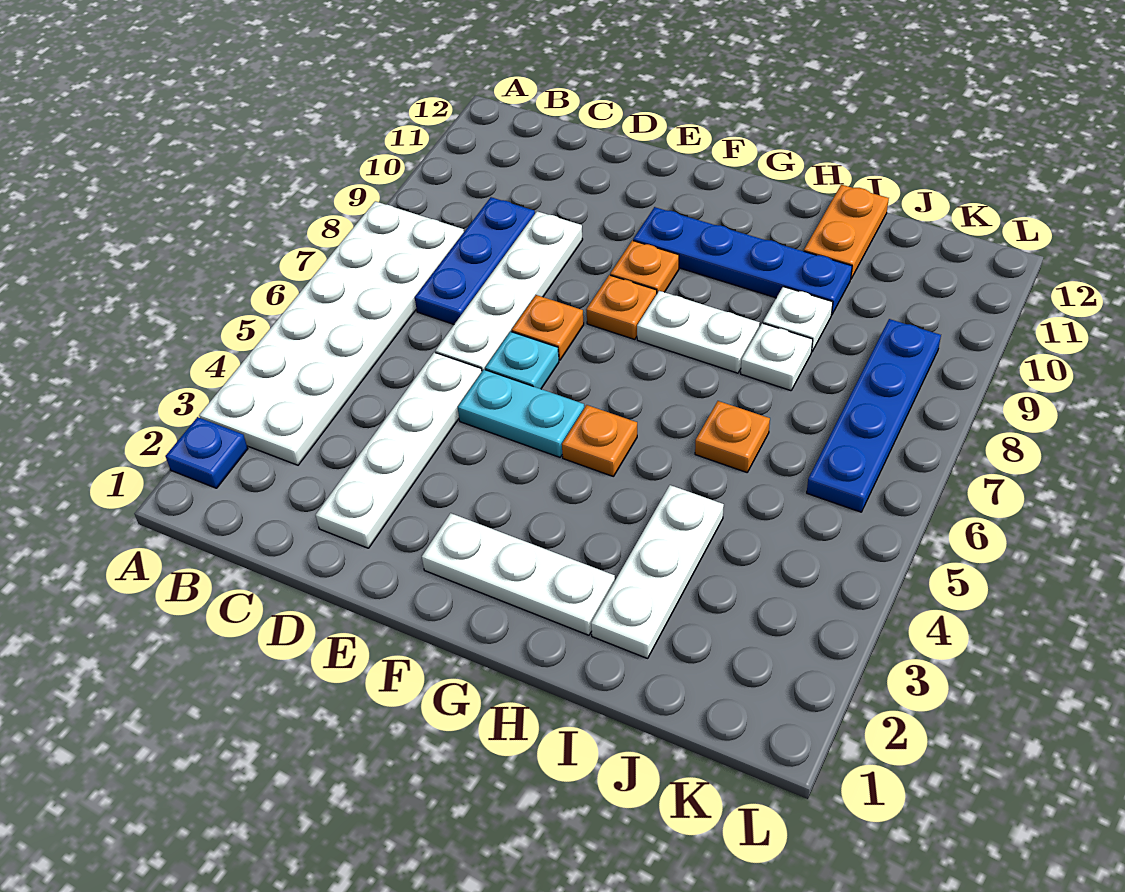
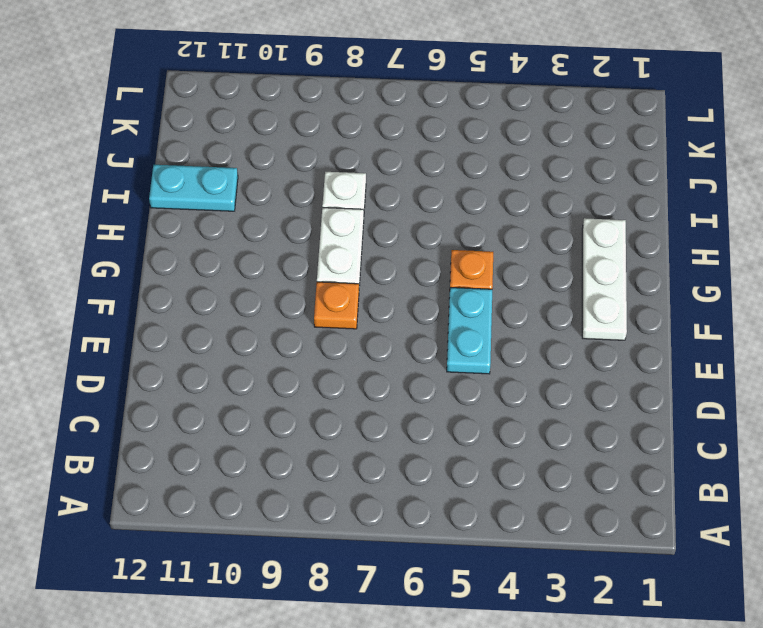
cyan 1x2 plate [149,165,238,211] -> orange 1x2 plate [804,185,889,279]
none -> blue 1x1 plate [165,417,248,488]
none -> white 2x6 plate [199,201,464,465]
none -> blue 1x3 plate [415,197,535,324]

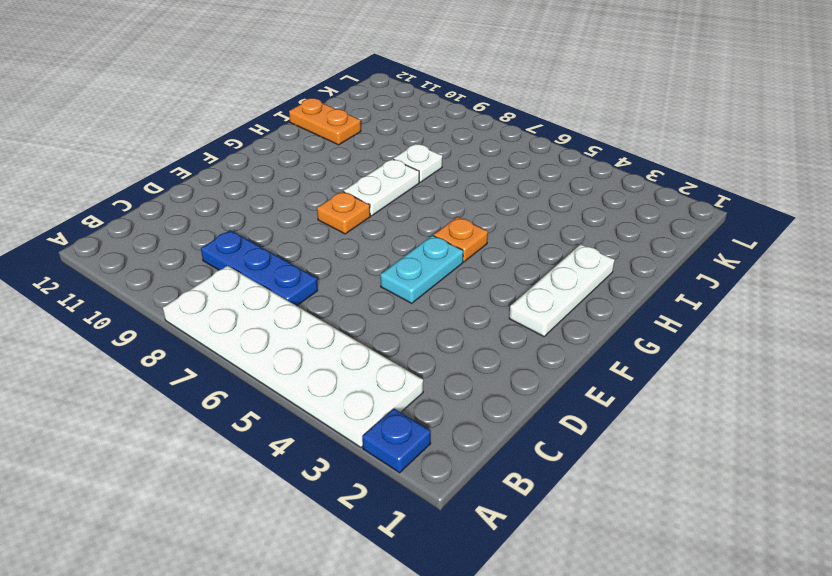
none -> white 1x4 plate [316,352,482,548]
none -> white 1x4 plate [436,211,583,371]
none -> cyan 1x1 plate [485,332,559,389]

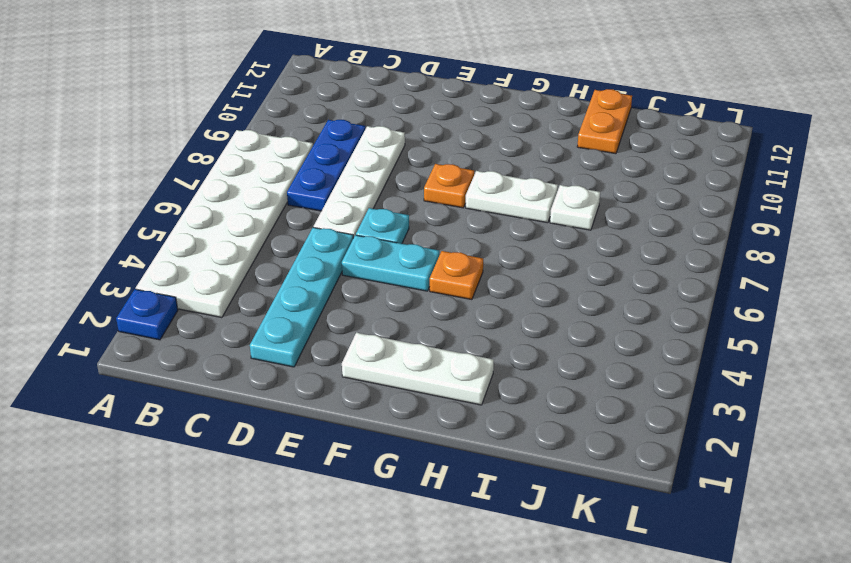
cyan 1x4 plate [250,227,353,367] -> white 1x4 plate [316,352,482,548]
none -> orange 1x1 plate [512,295,584,360]
none -> orange 1x1 plate [610,240,679,293]
none -> blue 1x4 plate [633,207,852,315]

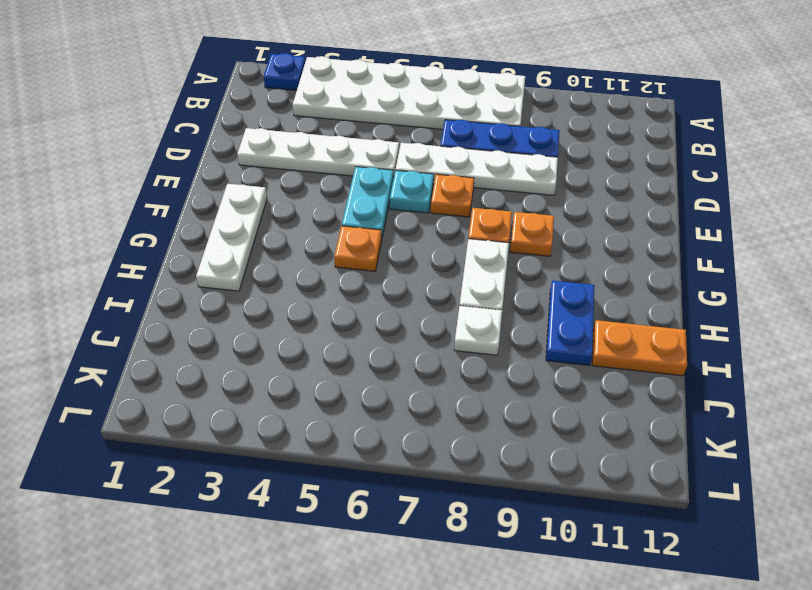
blue 1x2 plate [546,281,594,365] -> blue 1x4 plate [633,207,852,315]
none -> white 1x3 plate [591,485,724,658]
none -> orange 1x1 plate [695,401,770,472]
none -> white 1x1 plate [763,287,833,352]

